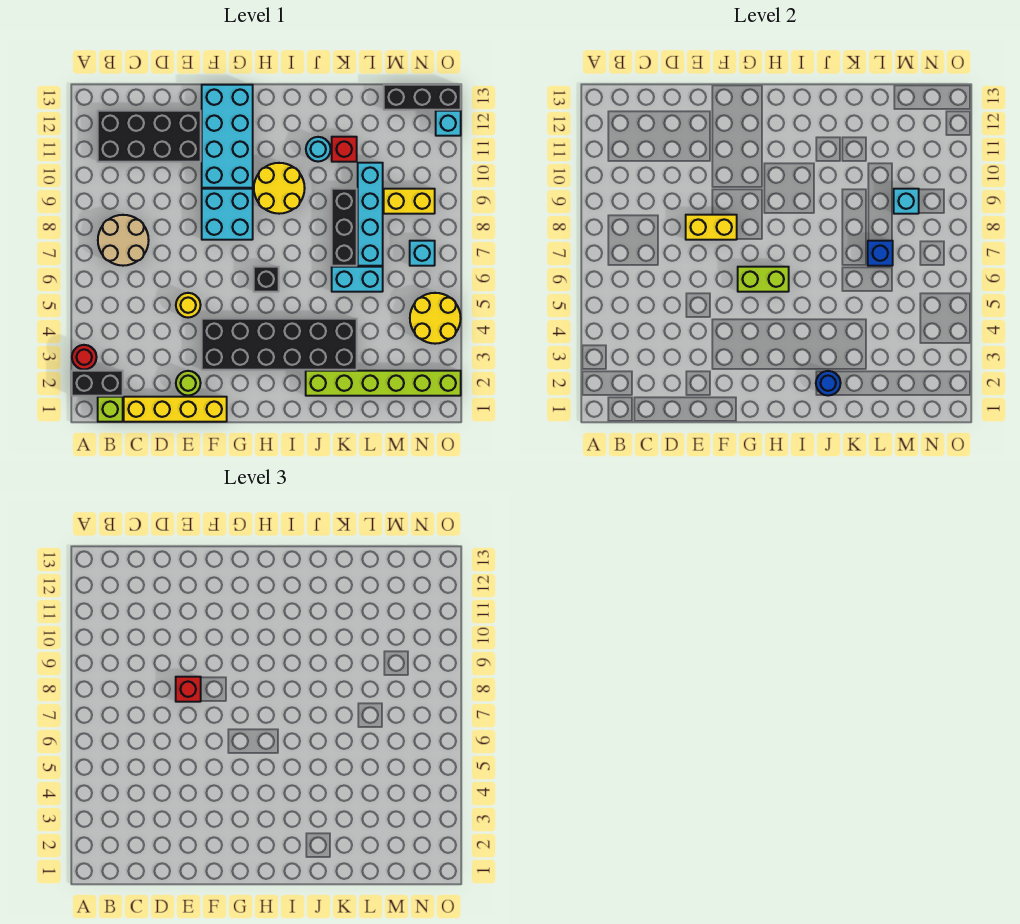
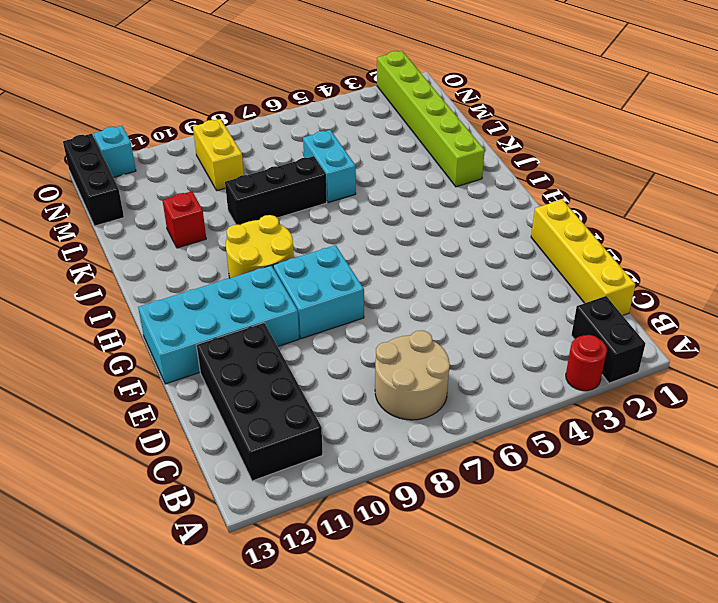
none -> lime 1x1 brick [98,397,123,422]
none -> lime 1x1 round brick [176,371,201,396]
none -> yellow 1x1 round brick [176,293,201,318]
none -> black 2x6 brick [202,319,357,370]

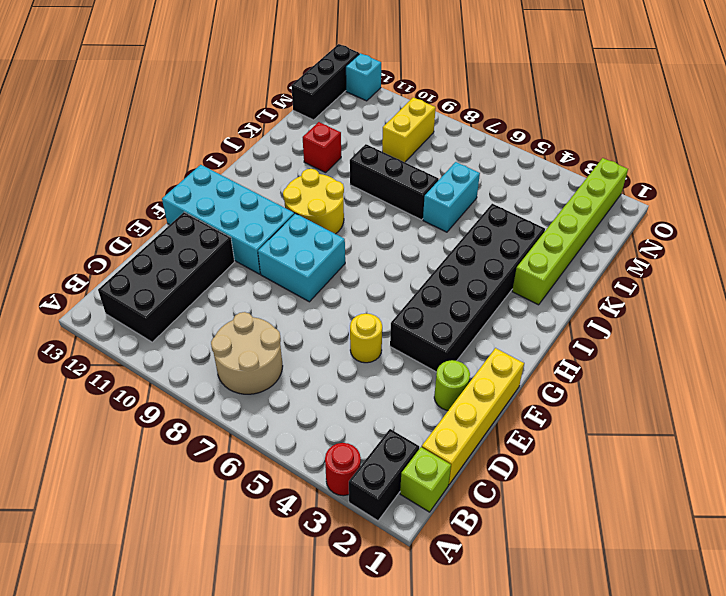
none -> black 1x1 brick [254,267,279,292]
none -> cyan 1x1 round brick [306,137,331,162]
none -> cyan 1x4 brick [358,163,383,266]
none -> yellow 2x2 round brick [410,293,461,344]

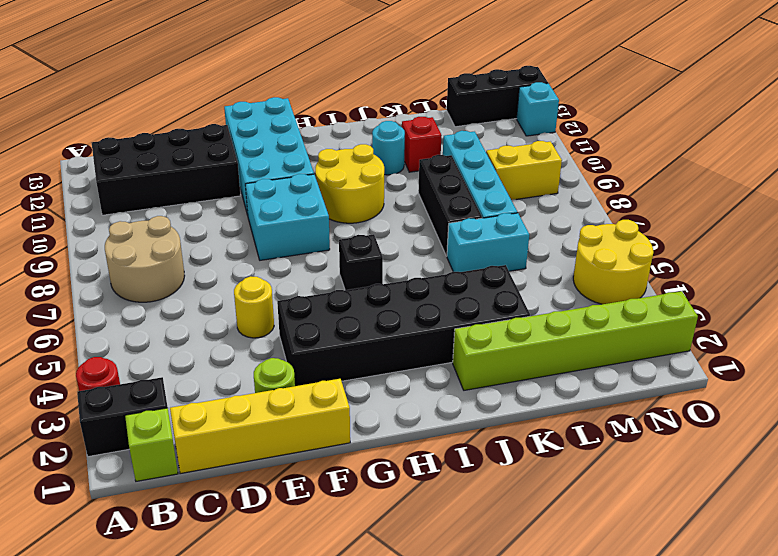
none -> cyan 1x1 brick [410,241,435,266]
none -> yellow 1x2 brick [686,215,737,240]
none -> lime 1x2 brick [738,267,789,292]
none -> blue 1x1 round brick [816,371,841,396]

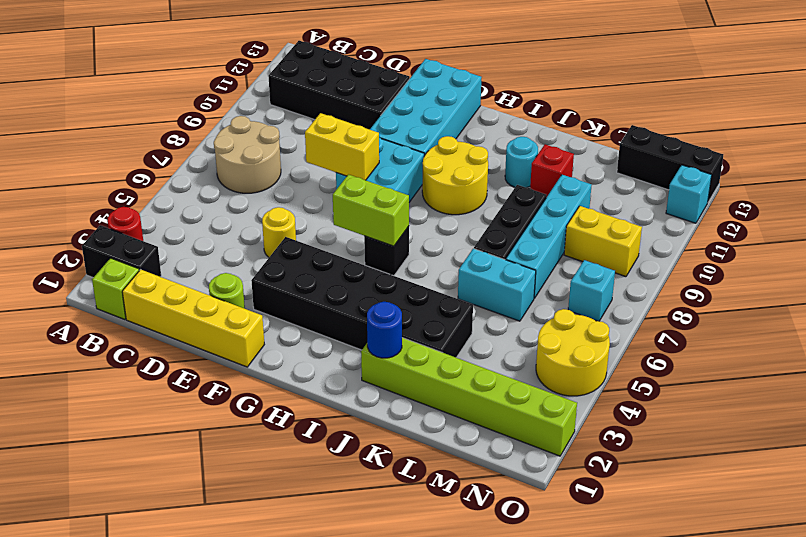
none -> blue 1x1 brick [868,241,893,266]
none -> cyan 1x1 brick [894,189,919,214]
none -> red 1x1 brick [176,677,201,702]

